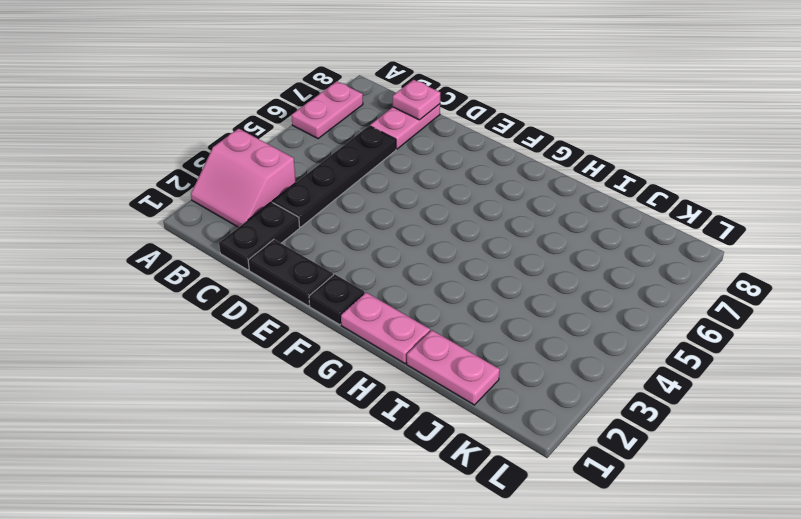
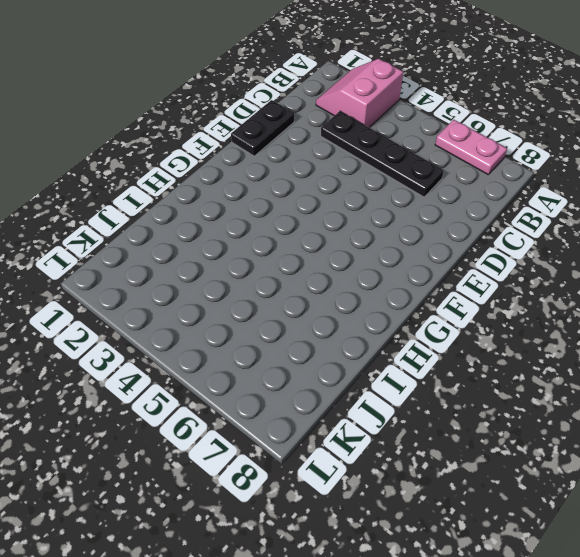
none -> black 1x2 plate [219,202,300,270]
none -> pink 1x2 plate [370,104,440,149]

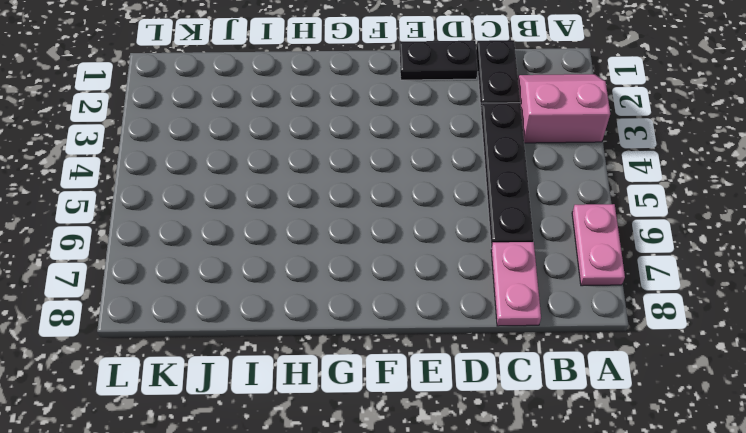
none -> black 1x1 plate [309,274,365,325]
none -> pink 1x2 plate [341,292,430,364]

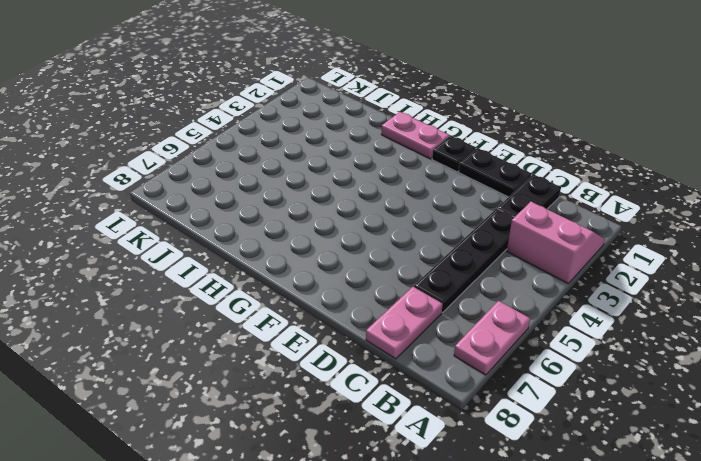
none -> pink 1x2 plate [407,330,500,405]
none -> pink 1x1 plate [393,80,440,120]

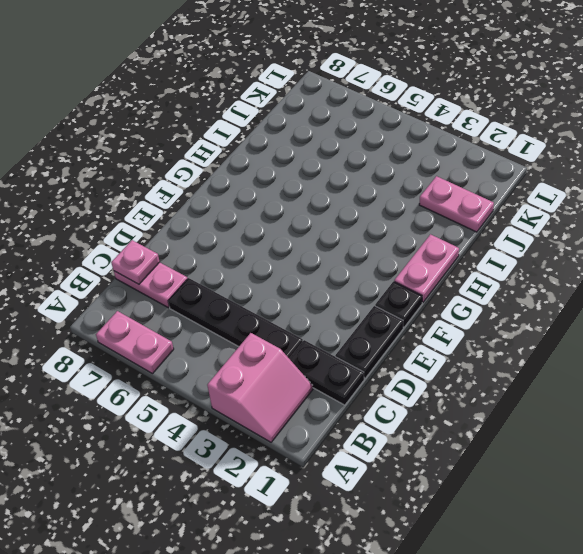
pink 1x2 plate [419,176,494,232] -> pink 1x2 plate turned to [407,330,500,405]

